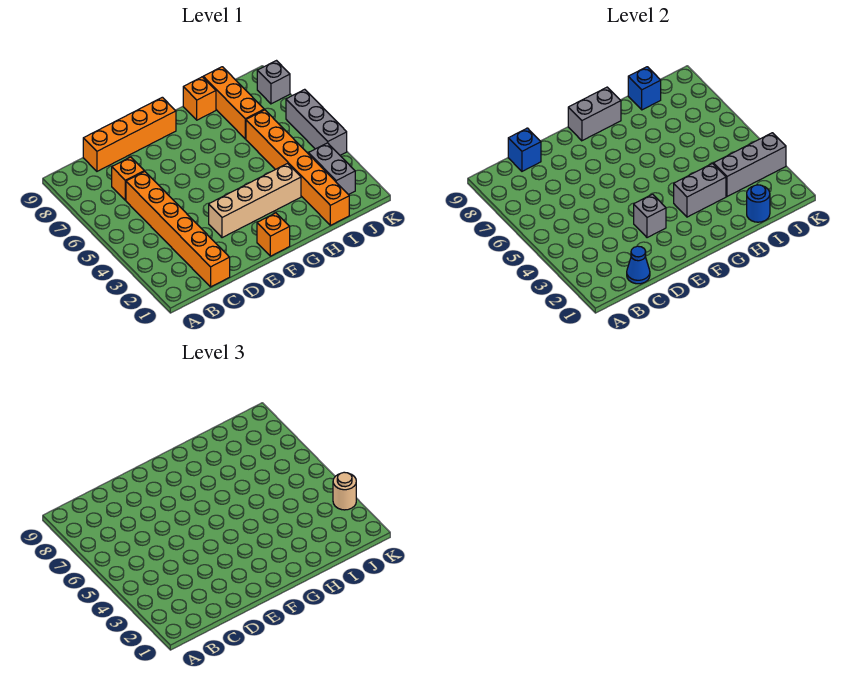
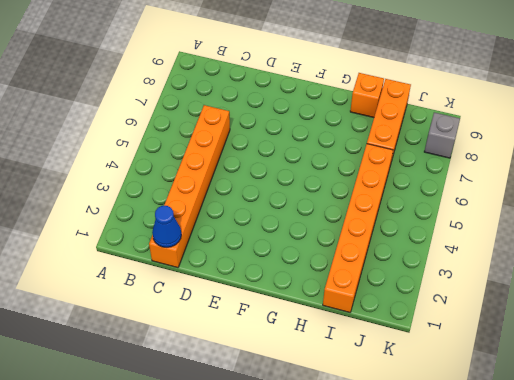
none -> orange 1x1 brick [112,157,144,200]
none -> orange 1x4 brick [83,97,176,171]
none -> tan 1x4 brick [209,164,301,238]

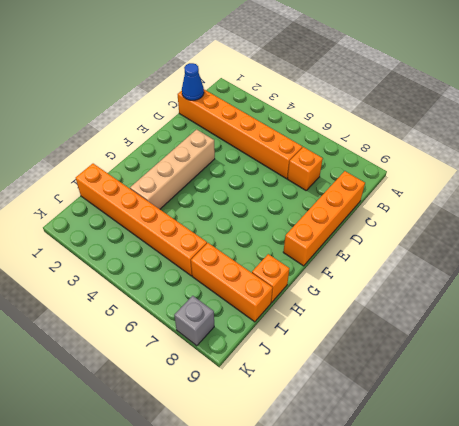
none -> orange 1x1 brick [257,213,290,256]
none -> grey 1x2 brick [308,143,355,195]
none -> grey 1x3 brick [286,89,347,155]

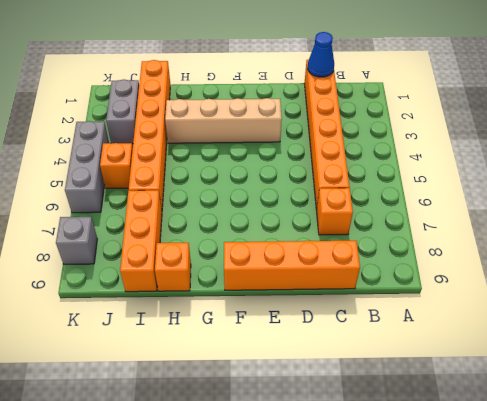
orange 1x1 brick [100,143,133,188] -> orange 1x1 brick moved to [257,213,290,256]
none -> blue 1x1 brick [508,128,541,171]
none -> grey 1x1 brick [634,194,666,238]
none -> grey 1x2 brick [568,87,621,141]

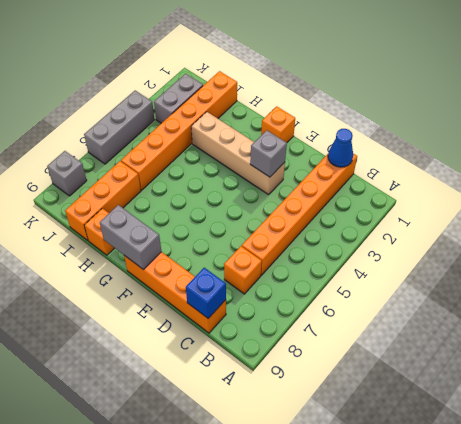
none -> grey 1x2 brick [674,164,726,217]
none -> blue 1x1 round brick [747,185,770,222]
none -> grey 1x3 brick [714,133,786,196]

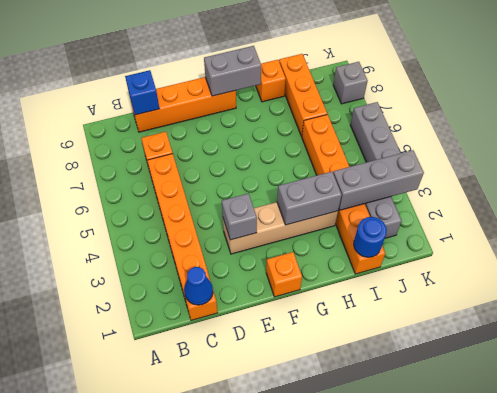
none -> blue 1x1 brick [628,67,661,110]
none -> tan 1x1 round brick [333,472,356,510]

